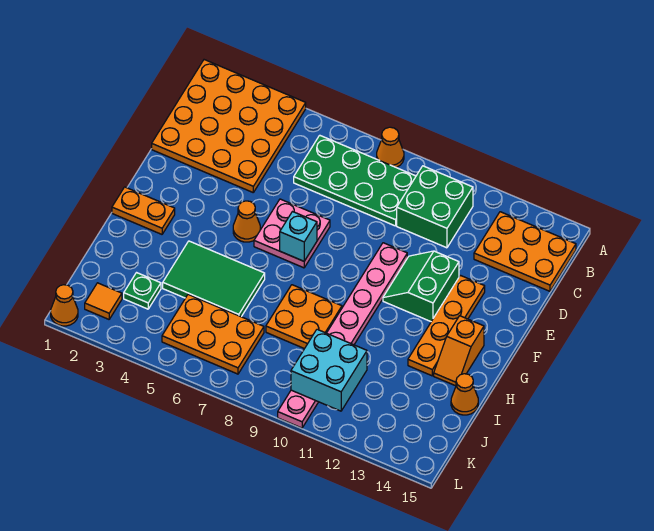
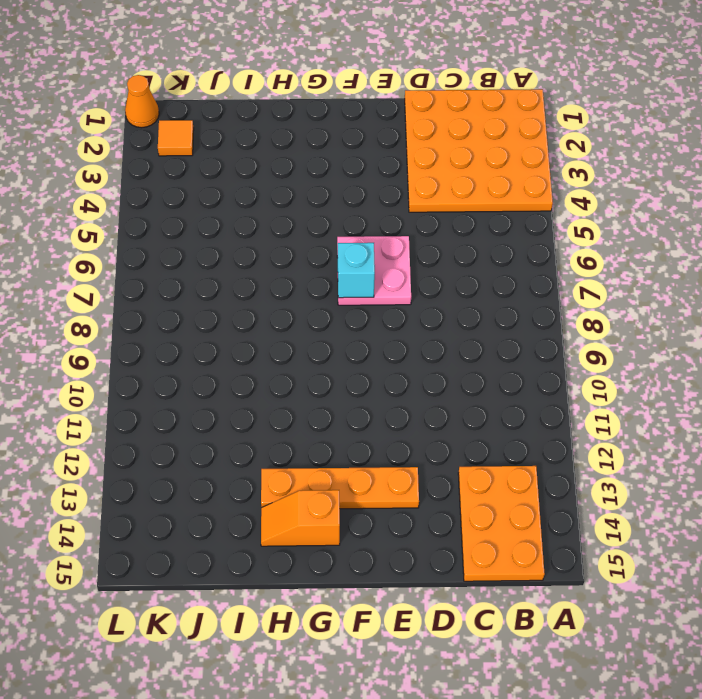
none -> orange 1x1 cone [377,127,404,168]
none -> green 2x4 plate [294,135,416,226]
none -> green 2x2 brick [397,166,473,248]

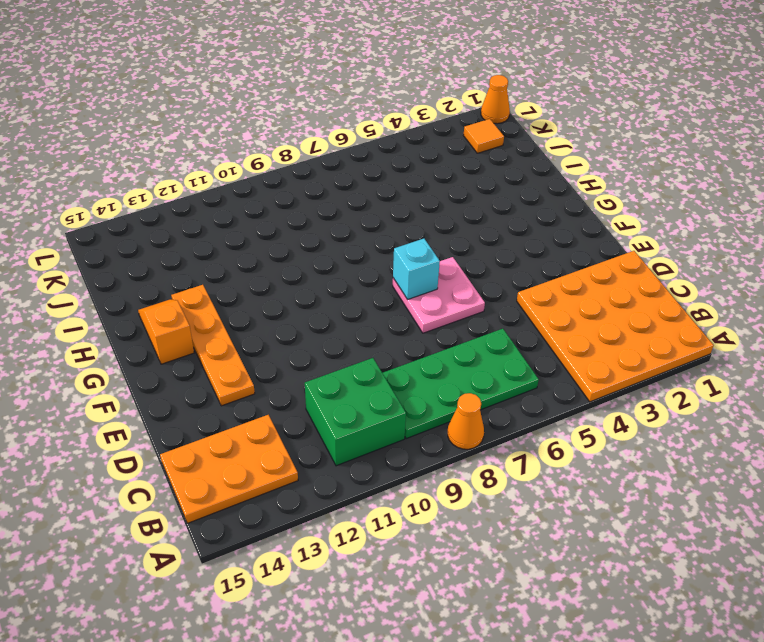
none -> pink 1x8 plate [278,243,407,428]
none -> green 2x2 slope [383,251,459,321]
none -> orange 1x1 cone [233,201,260,242]

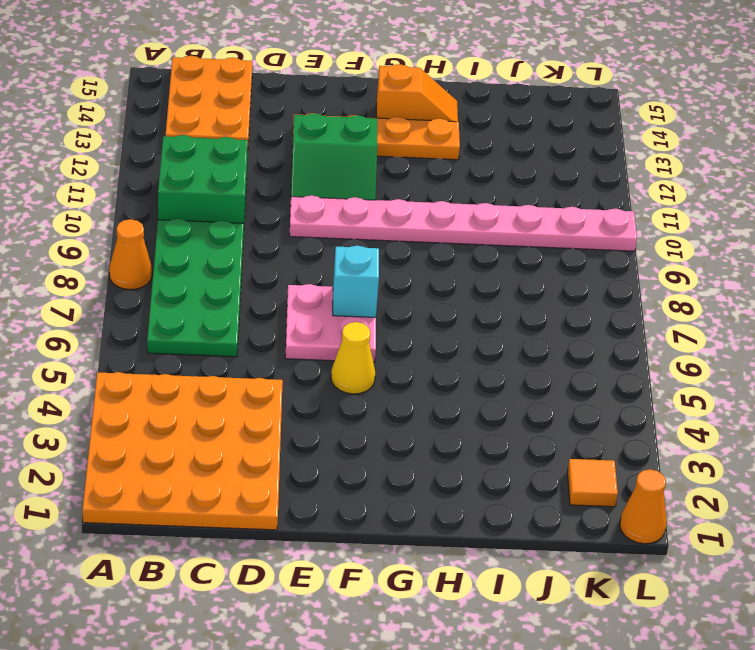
yellow 1x1 cone [331,322,375,394] -> orange 1x1 cone [233,201,260,242]
none -> orange 1x2 plate [112,187,175,234]
none -> green 2x3 tile [163,241,265,317]
none -> orange 2x2 plate [266,285,342,349]

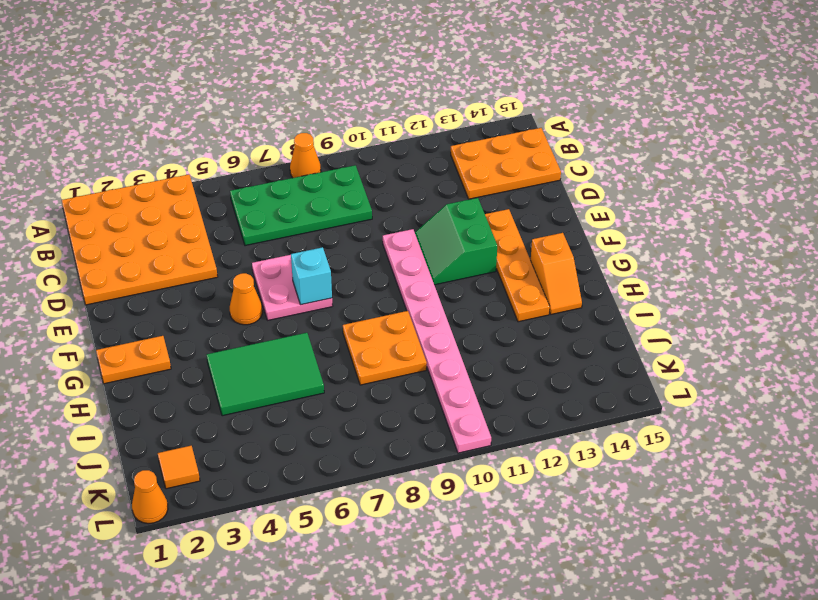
none -> green 2x2 brick [397,166,473,248]
none -> orange 1x1 cone [451,374,478,415]
none -> green 1x1 plate [124,273,161,309]

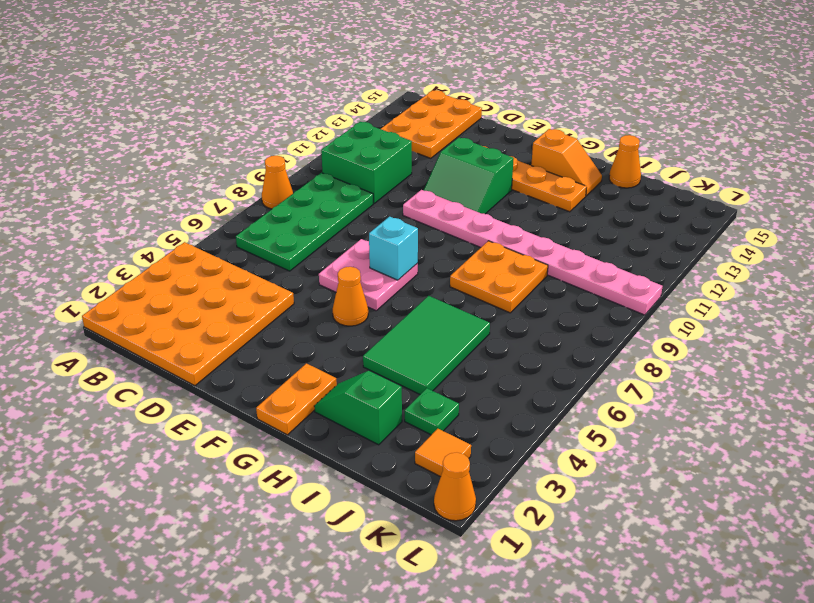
green 1x2 slope [314,371,402,445] -> none
none -> orange 2x3 plate [162,295,264,374]
none -> cyan 2x2 brick [291,329,367,411]

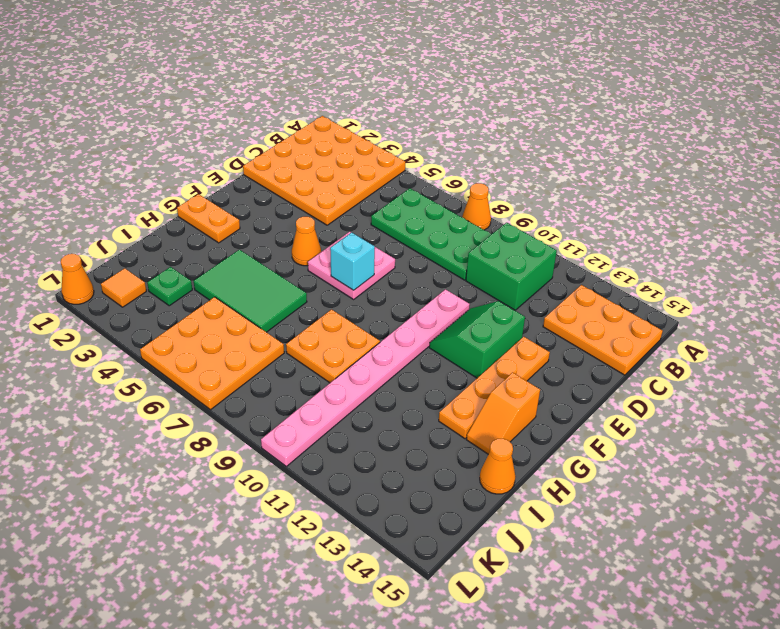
orange 3x3 plate [140,297,284,410] -> orange 2x3 plate [162,295,264,374]
none -> cyan 2x2 brick [291,329,367,411]

